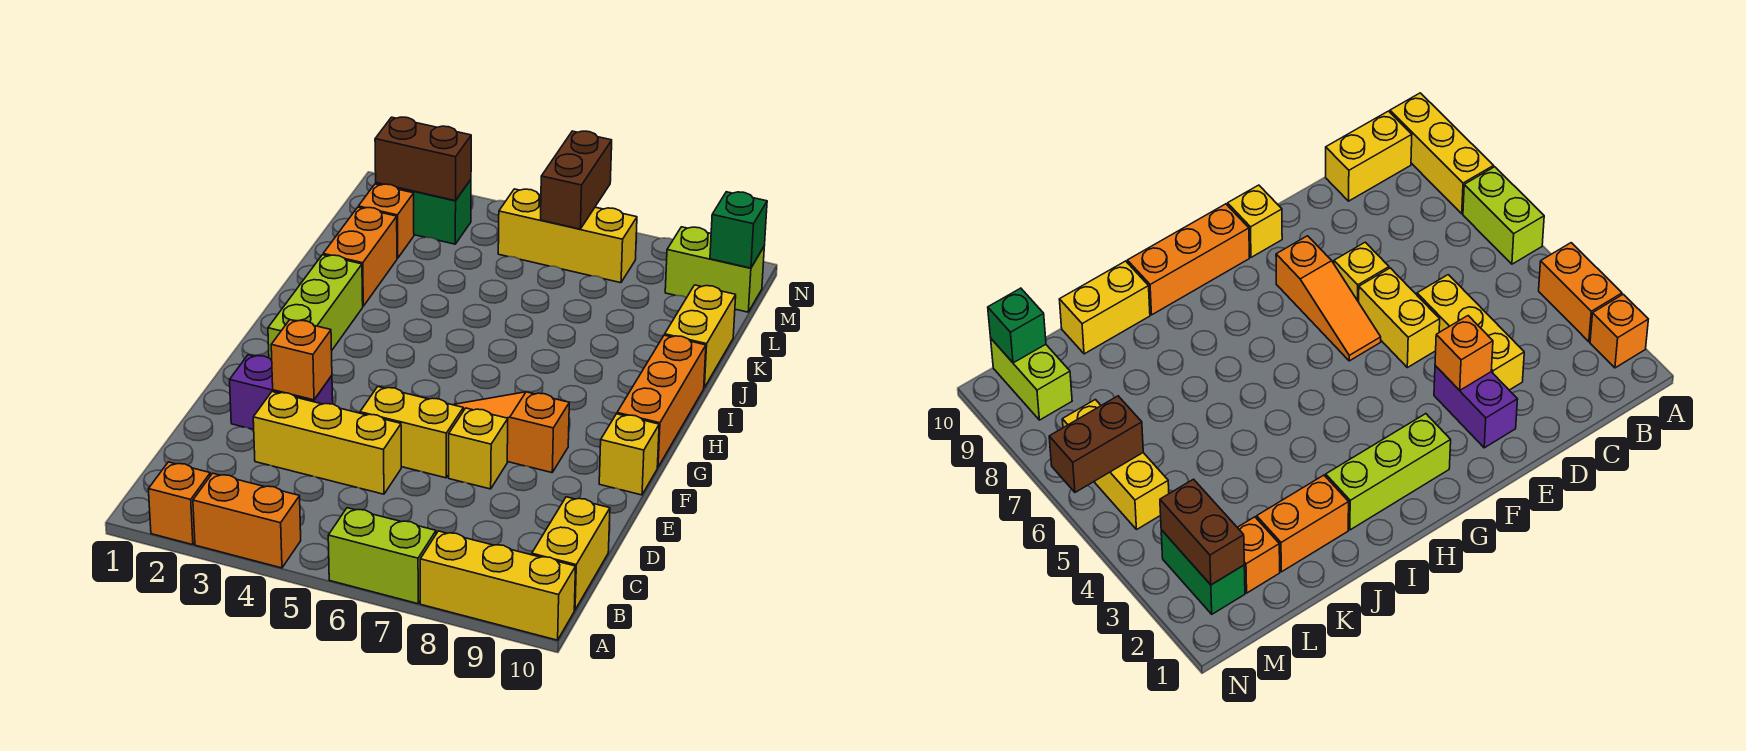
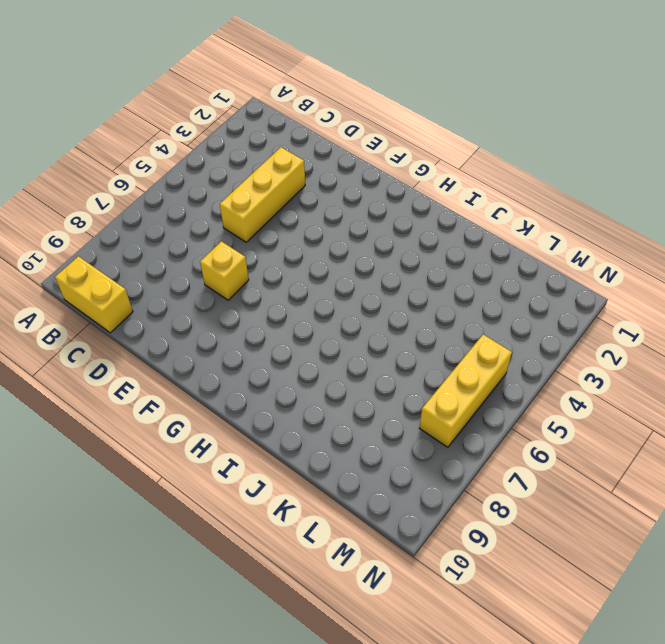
none -> orange 1x1 brick [148,462,210,545]
none -> orange 1x2 brick [193,473,301,568]
none -> lime 1x2 brick [328,508,436,604]

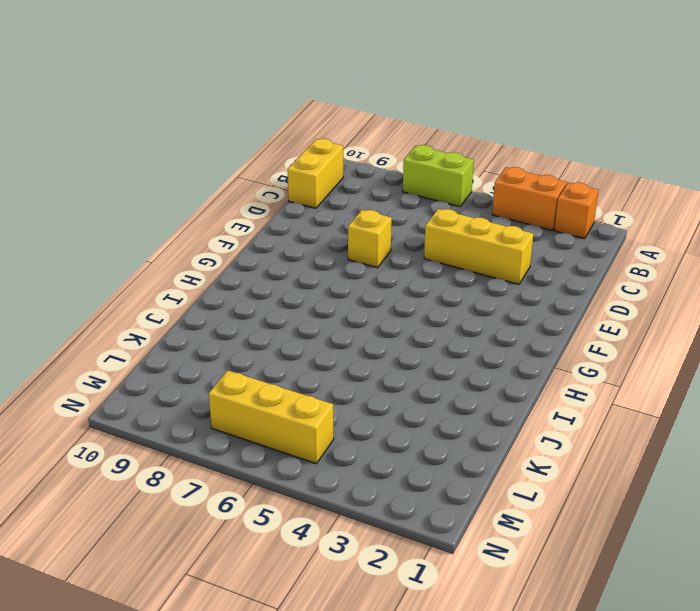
none -> yellow 1x3 brick [420,531,576,640]
none -> purple 1x2 brick [230,355,333,430]
none -> yellow 1x2 brick [360,387,463,478]

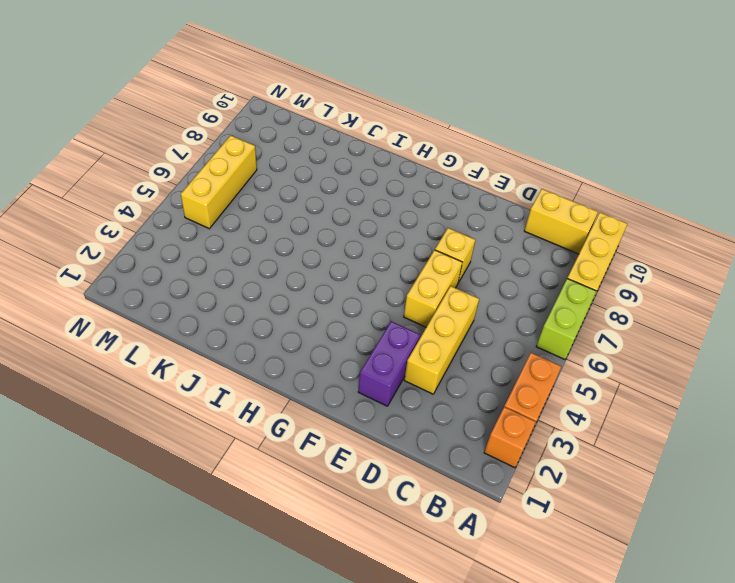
none -> orange 1x3 slope [454,392,569,473]
none -> yellow 1x1 brick [599,414,659,495]
none -> lime 1x3 brick [268,255,363,360]

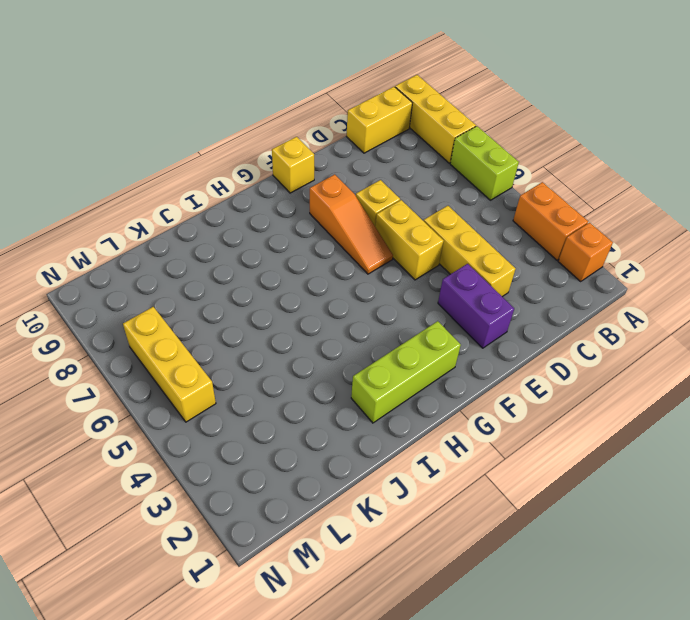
none -> orange 1x3 brick [617,335,706,467]
none -> orange 1x2 brick [323,207,397,306]
none -> yellow 1x2 brick [665,285,736,388]

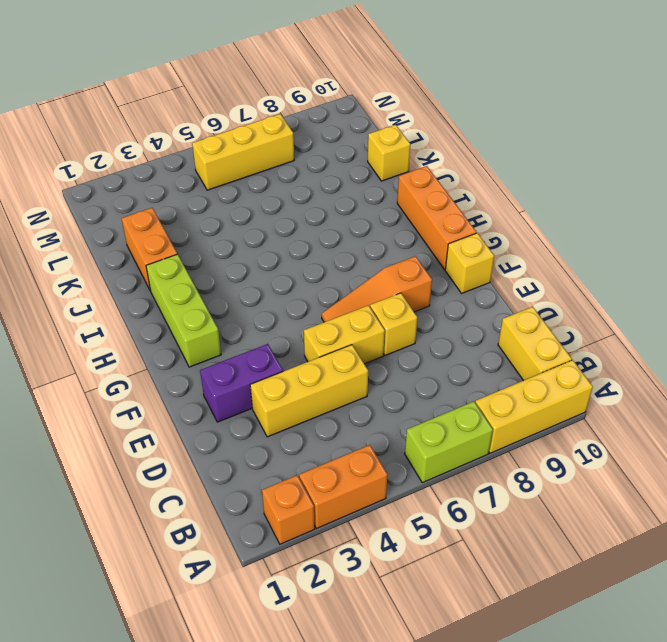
yellow 1x1 brick [368,125,410,181] -> yellow 1x2 brick [665,285,736,388]
none -> orange 1x1 brick [358,184,414,258]
none -> green 1x2 brick [376,180,471,244]
none -> lime 1x2 brick [665,227,764,312]

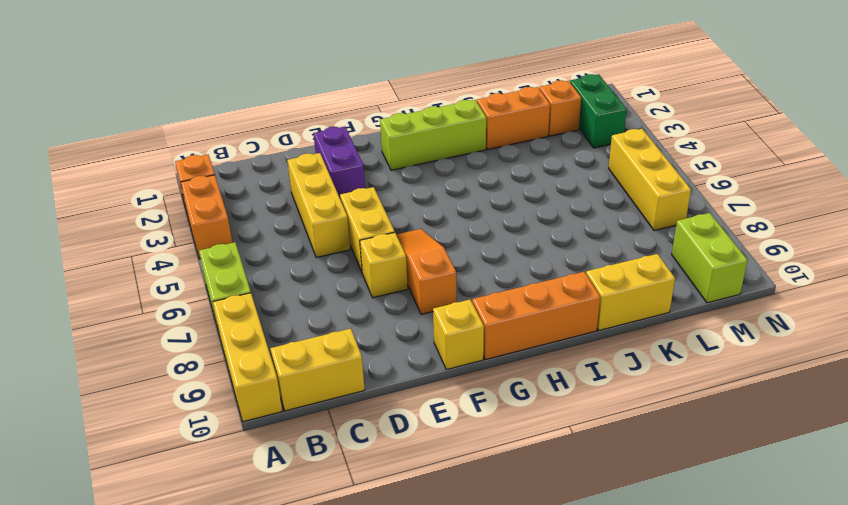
none -> orange 1x1 brick [271,320,332,400]
none -> brown 1x2 brick [375,117,471,201]
none -> brown 1x2 brick [541,131,612,229]

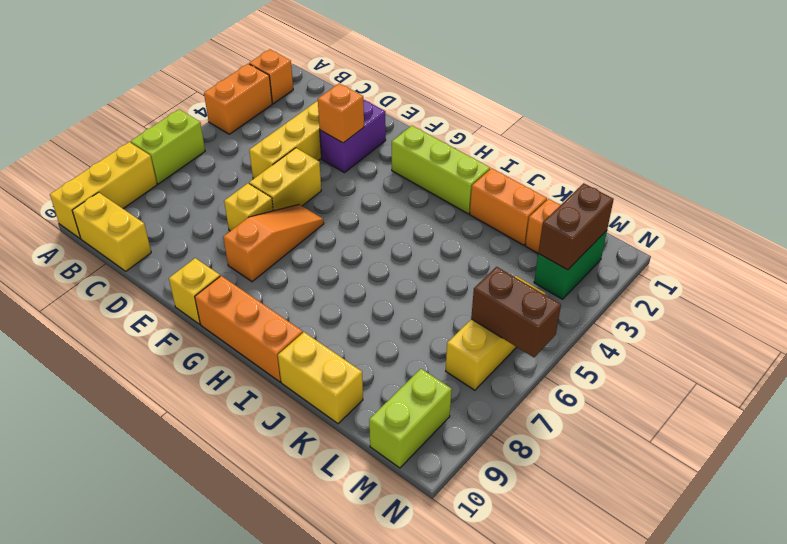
none -> green 1x1 brick [710,192,767,268]

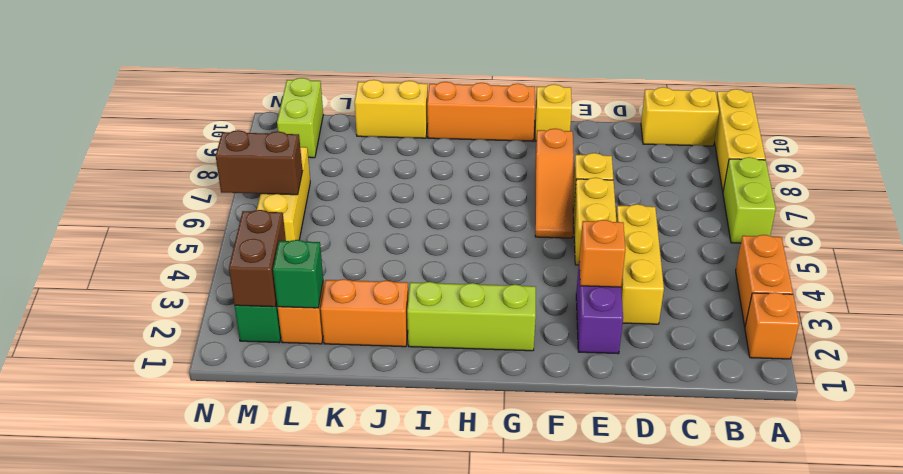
green 1x1 brick [273,240,323,308] -> green 1x1 brick moved to [710,192,767,268]

